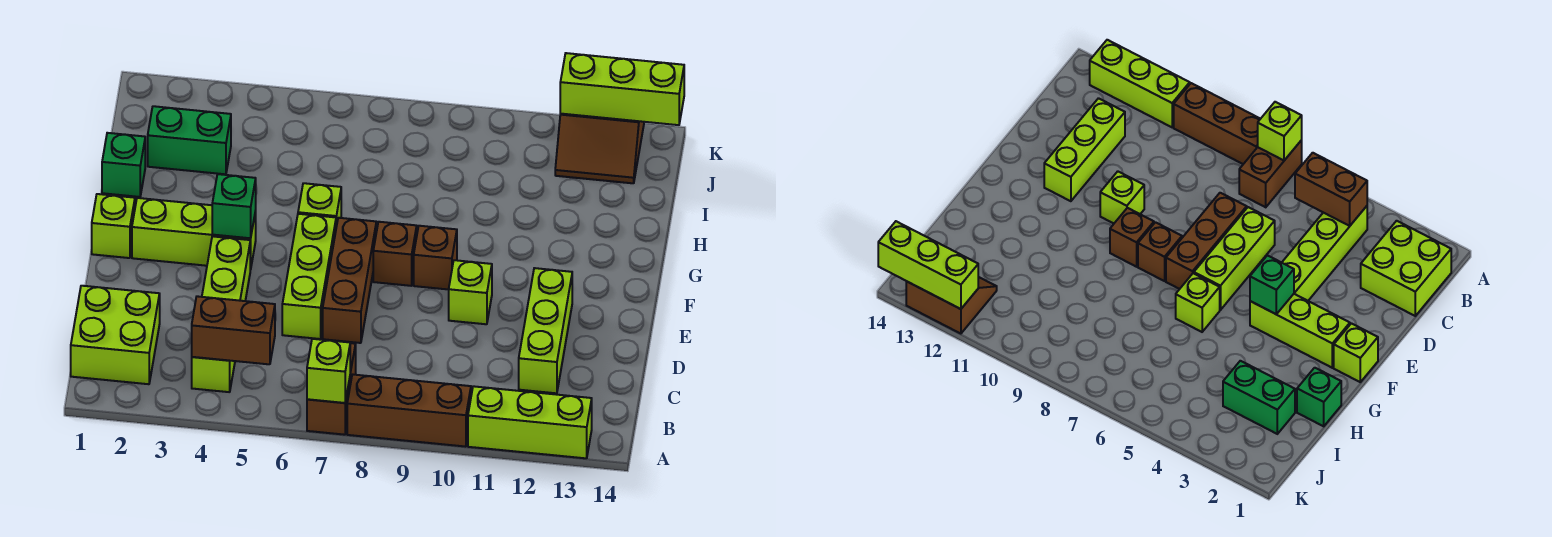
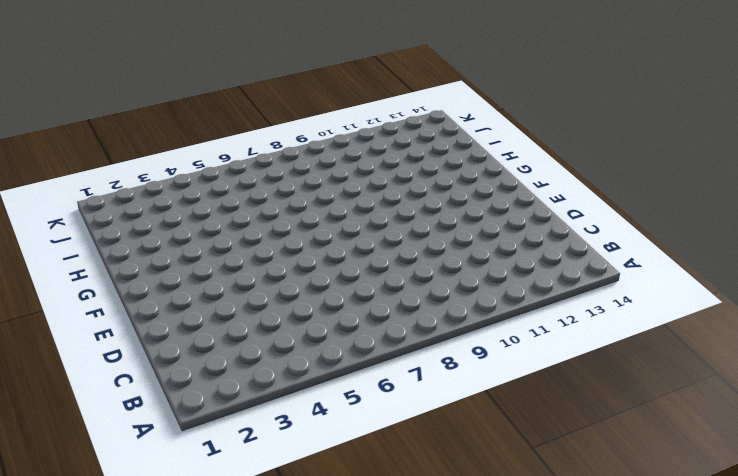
none -> brown 1x2 brick [307,343,356,435]
none -> brown 1x3 brick [347,374,471,447]
none -> lime 1x3 brick [468,386,592,458]

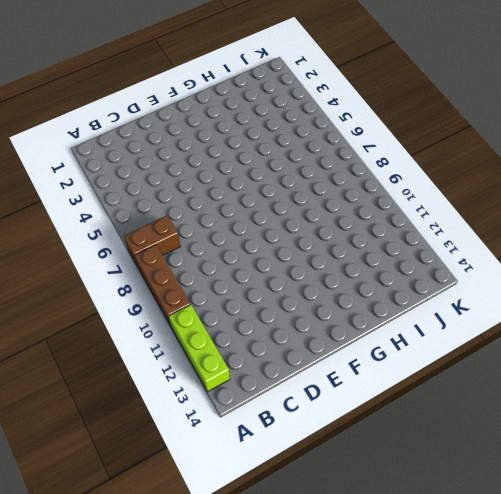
none -> lime 2x2 brick [71,286,160,384]
none -> lime 1x4 brick [192,236,250,392]
none -> lime 1x3 brick [519,268,572,393]

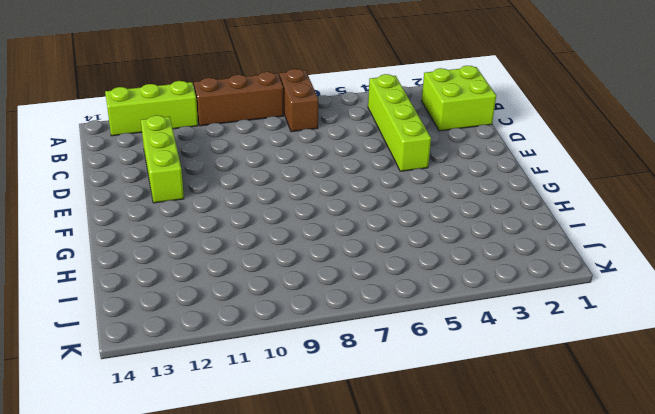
none -> lime 1x3 brick [282,214,336,339]
none -> brown 1x3 brick [323,218,376,343]
none -> lime 1x1 brick [449,260,492,324]

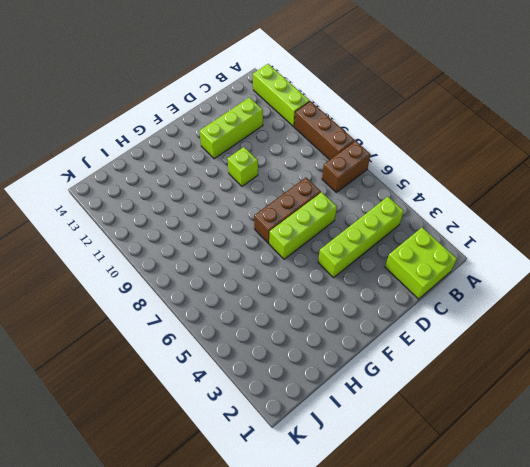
none -> lime 1x1 brick [92,194,135,258]
none -> lime 1x3 brick [132,198,256,270]
none -> brown 1x1 brick [373,222,417,286]

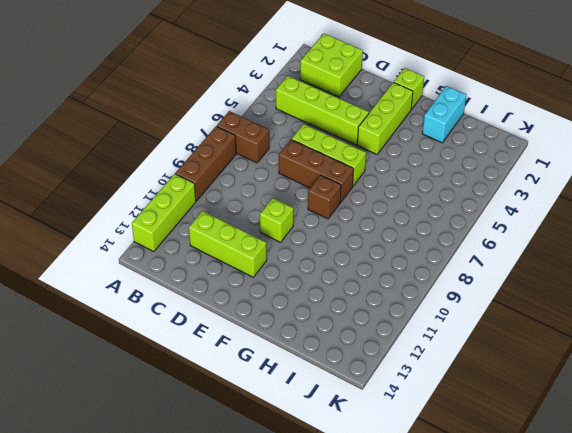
cyan 1x2 brick [422,86,466,143] -> green 1x1 brick [102,133,145,197]
none -> brown 1x1 brick [414,226,457,290]
none -> lime 1x1 brick [298,183,341,227]
none -> green 1x2 brick [148,106,231,174]

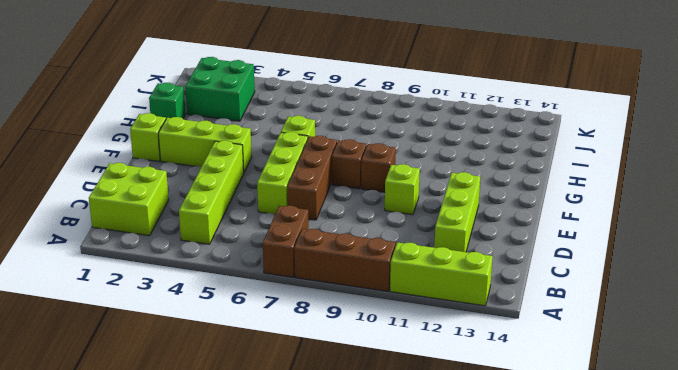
green 2x2 brick [185,57,255,121] -> green 1x2 brick [148,106,231,174]
none -> brown 2x2 slope [555,114,644,183]
none -> lime 1x1 brick [307,339,350,403]
none -> brown 1x2 brick [192,296,275,364]

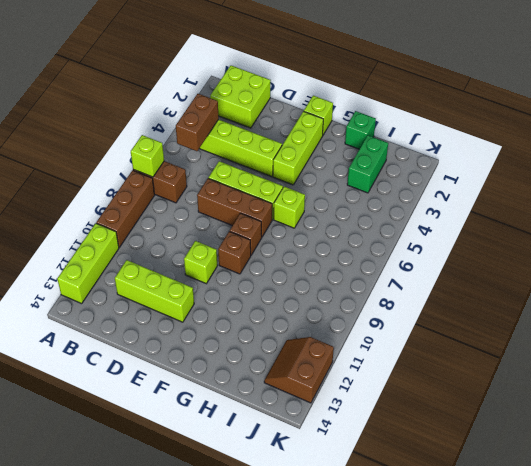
none -> green 1x1 brick [212,174,256,238]
none -> lime 1x3 brick [560,53,684,125]

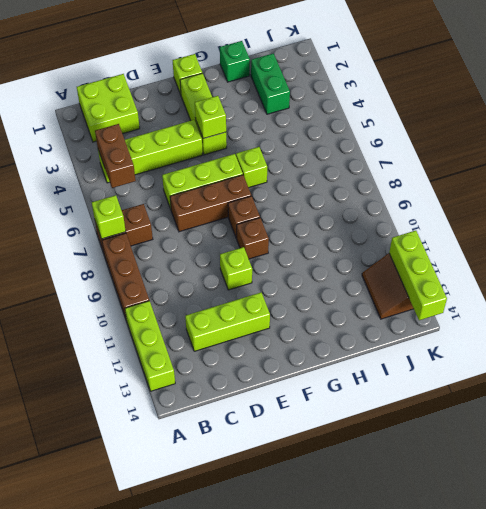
lime 1x1 brick [195,96,226,139] -> green 1x1 brick [212,174,256,238]

